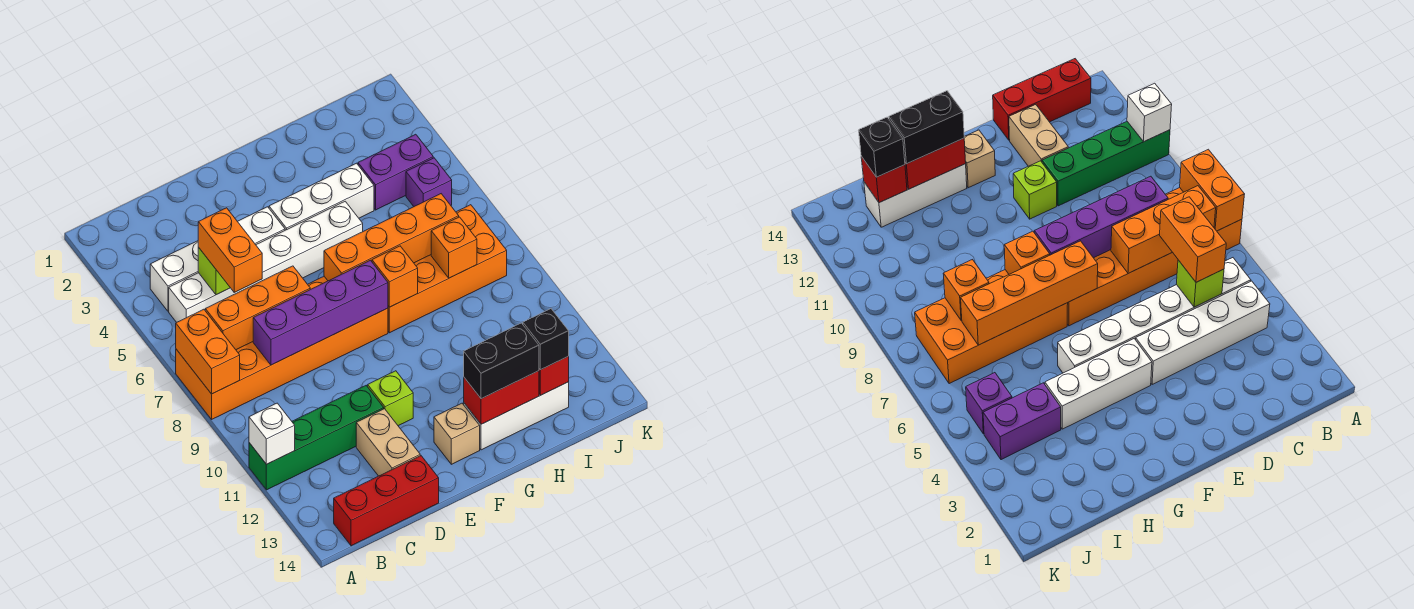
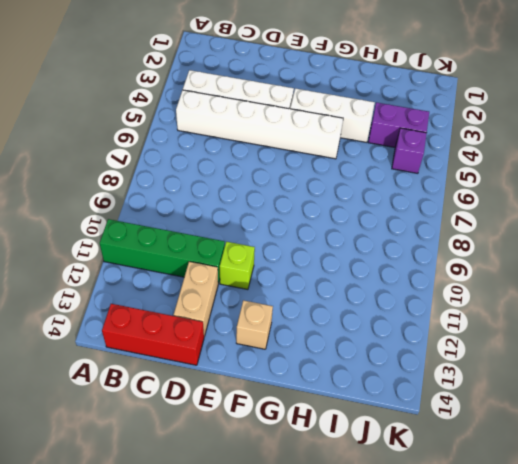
none -> orange 2x6 brick [176,277,388,419]
none -> orange 2x4 brick [388,205,507,333]
none -> white 1x3 brick [464,382,569,450]

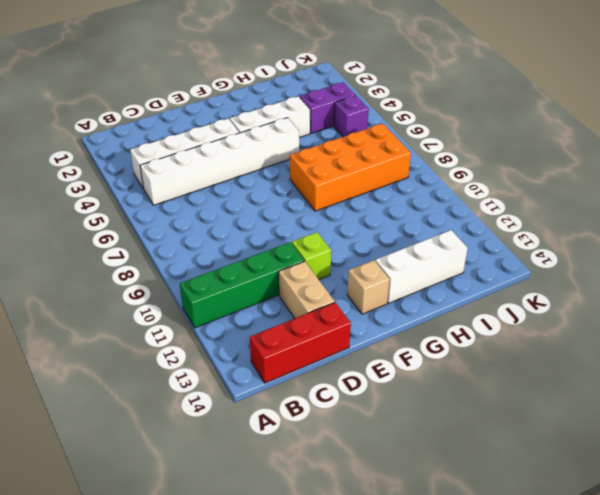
none -> orange 2x6 brick [176,277,388,419]
none -> orange 1x2 brick [176,309,240,394]
none -> white 1x1 brick [249,403,295,464]

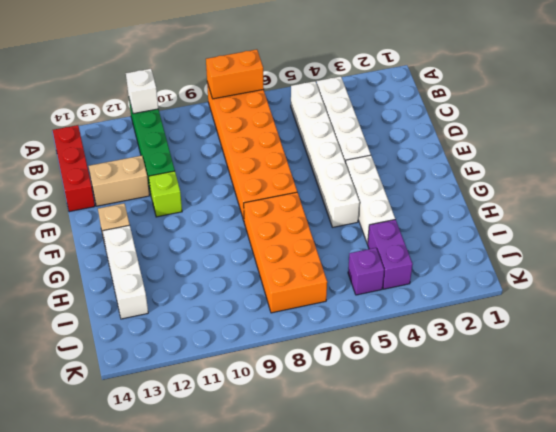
none -> orange 1x3 brick [205,266,310,350]
none -> lime 1x1 brick [198,247,230,295]
none -> purple 1x4 brick [253,260,388,365]

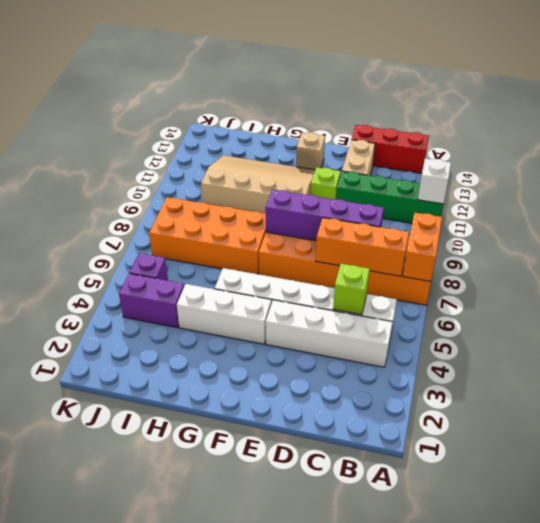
tan 3x4 slope [201,155,315,214] -> none
none -> white 1x3 brick [464,382,569,450]
none -> orange 1x4 brick [324,194,459,281]
none -> orange 1x1 brick [372,246,418,307]

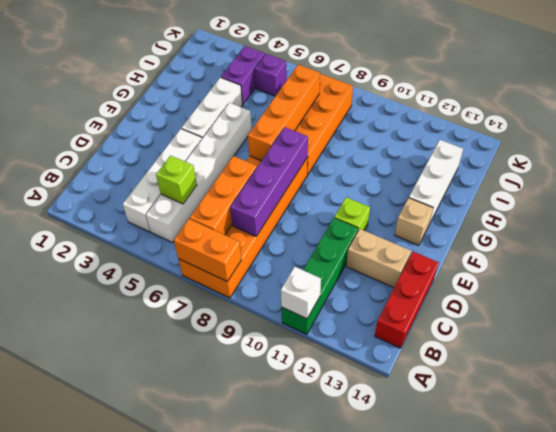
none -> orange 1x1 brick [372,246,418,307]
none -> red 1x2 brick [464,371,539,424]
none -> orange 1x1 brick [431,217,477,278]

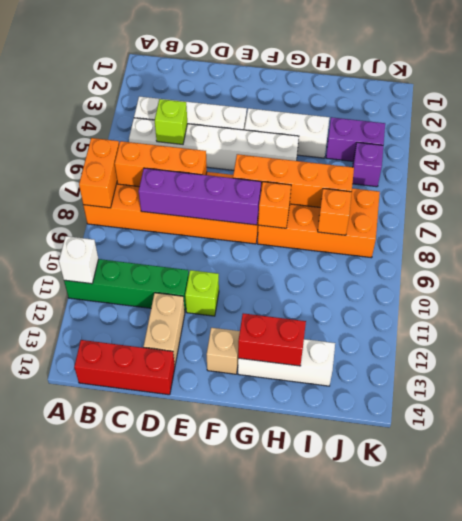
none -> red 1x1 brick [539,357,569,395]
none -> orange 1x2 brick [198,208,262,292]
none -> black 1x2 brick [464,323,539,399]

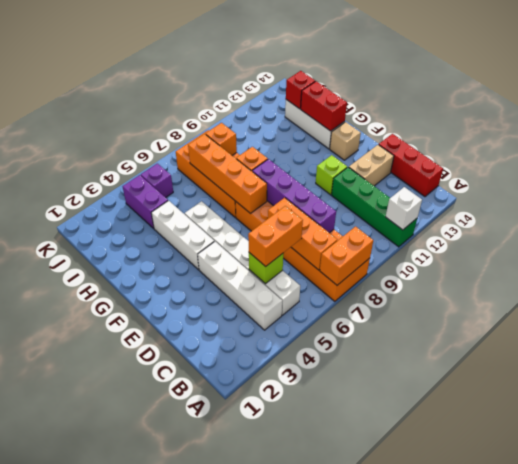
none -> black 1x2 brick [464,323,539,399]
none -> black 1x1 brick [523,309,569,370]

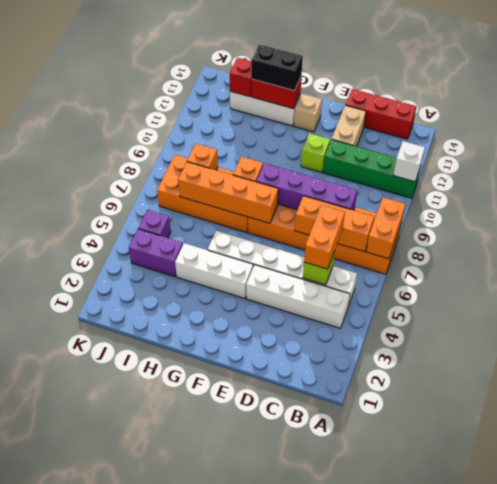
none -> black 1x1 brick [523,309,569,370]

